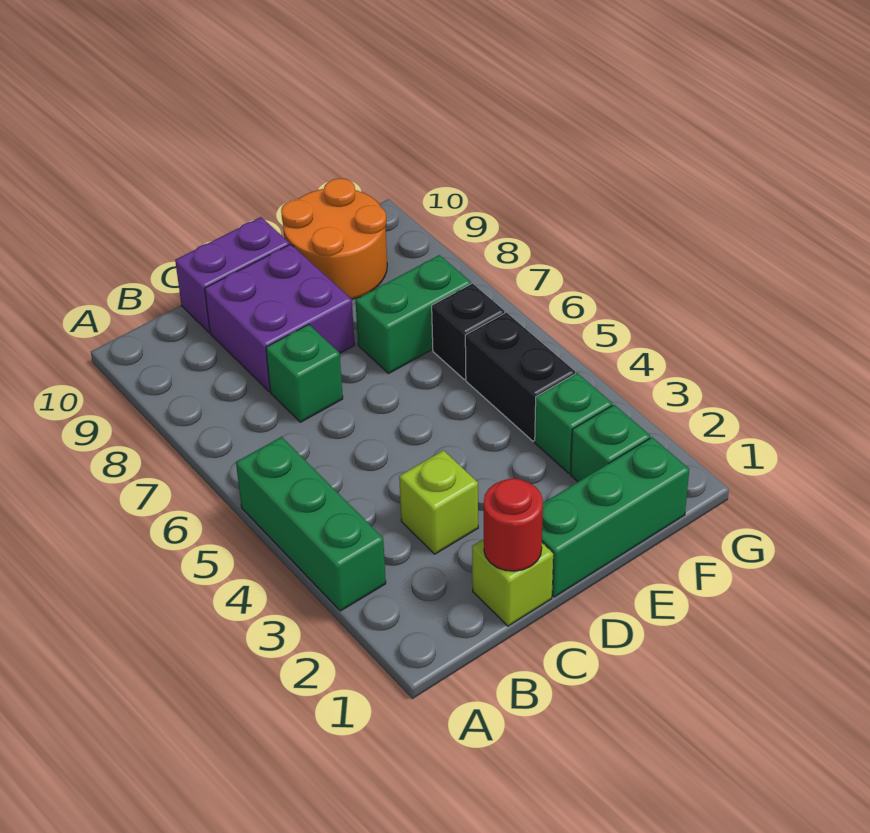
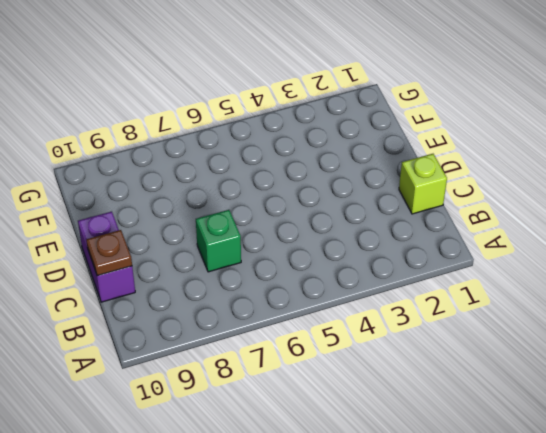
brown 1x1 plate [86,230,132,276] -> none
none -> green 1x3 brick [236,437,386,611]
none -> lime 1x1 brick [399,450,478,554]
none -> purple 2x2 brick [205,244,355,392]

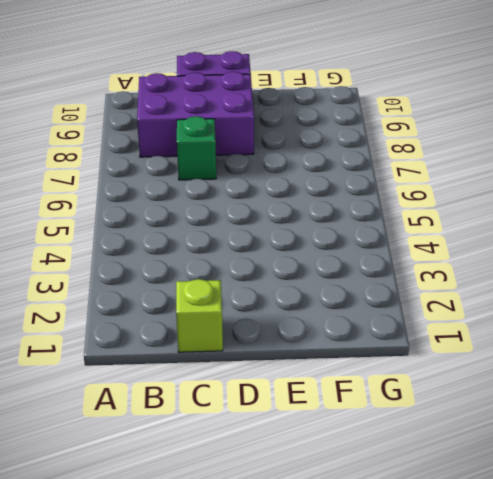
purple 2x3 brick [137,72,254,157] -> purple 2x2 brick [205,244,355,392]
none -> green 1x3 brick [236,437,386,611]
none -> lime 1x1 brick [399,450,478,554]
none -> green 1x3 brick [542,437,689,597]

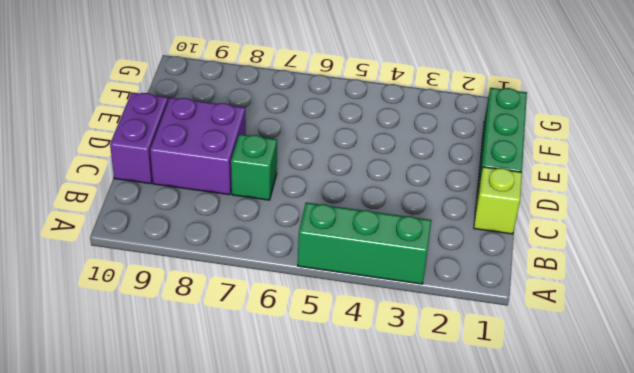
none -> lime 1x1 brick [399,450,478,554]
none -> green 1x2 brick [355,255,471,373]
none -> orange 2x2 round brick [281,178,387,299]

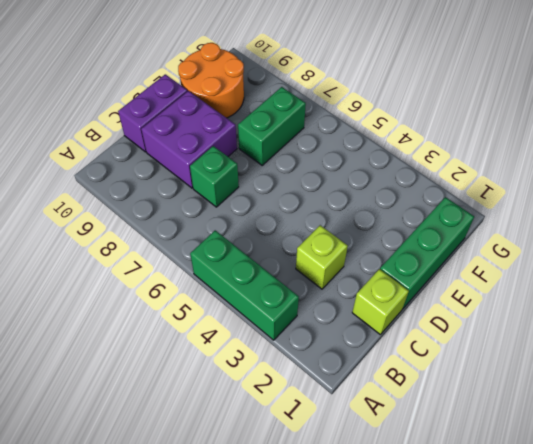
none -> green 1x1 brick [571,405,650,482]
none -> green 1x1 brick [535,373,612,473]
none -> black 1x2 brick [465,312,575,441]

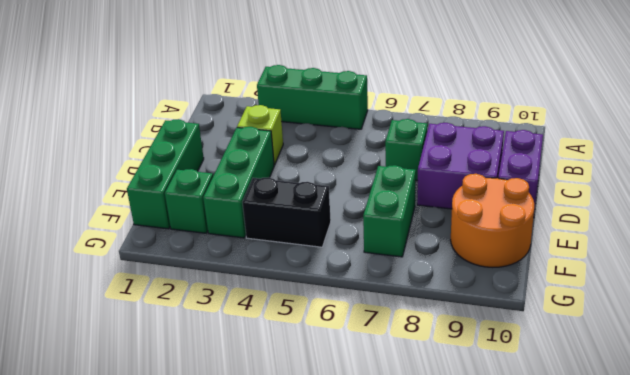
green 1x3 brick [203,127,274,238] -> green 1x1 brick [535,373,612,473]
none -> lime 1x1 brick [472,539,553,626]
none -> black 1x1 brick [432,283,505,380]
none -> red 1x1 round brick [484,479,543,571]

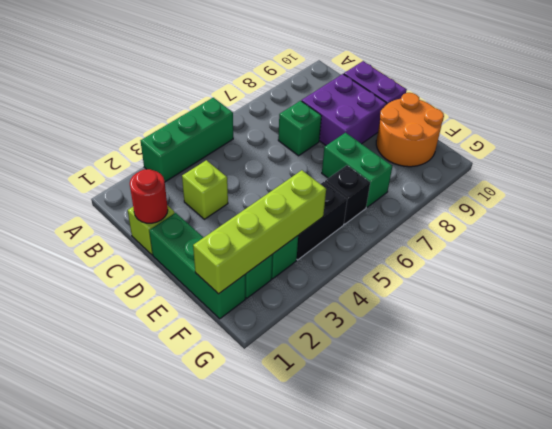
lime 1x4 brick [193,170,326,294] -> none

